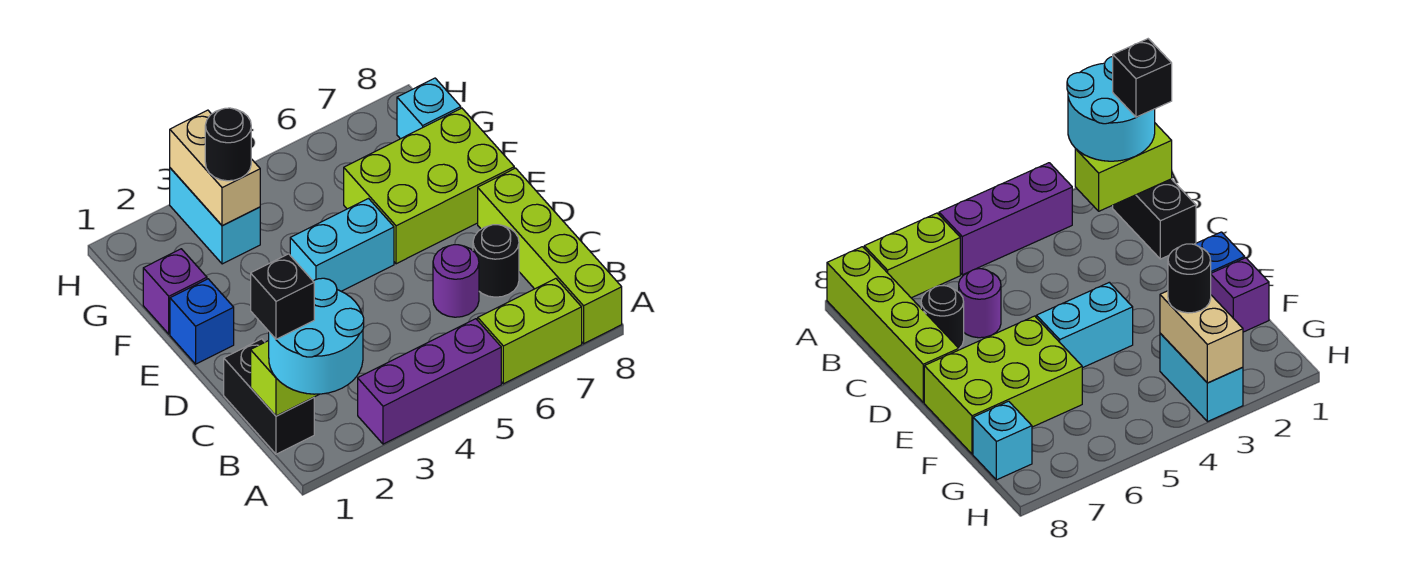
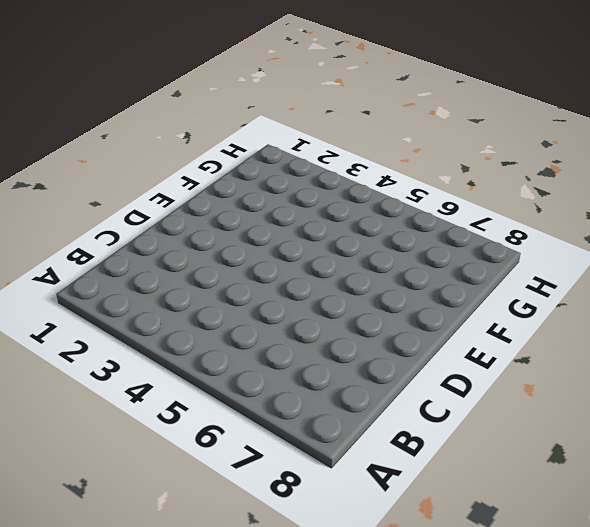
none -> purple 1x3 brick [358,319,501,444]
none -> lime 1x2 brick [478,279,582,384]
none -> lime 1x4 brick [478,168,622,344]

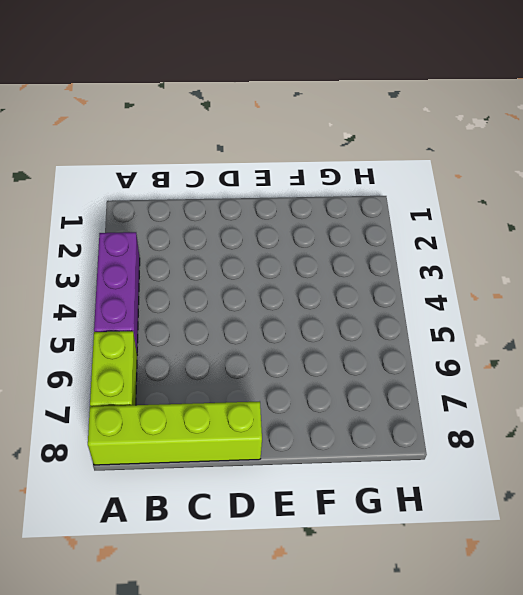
none -> black 1x2 brick [224,339,314,454]
none -> purple 1x1 round brick [433,245,479,317]
none -> black 1x1 round brick [473,225,519,297]

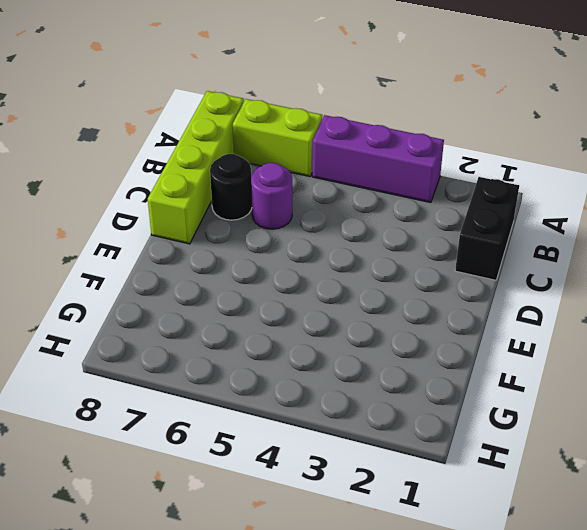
none -> blue 1x1 brick [170,279,234,364]
none -> cyan 1x2 brick [290,199,394,291]
none -> lime 2x3 brick [344,108,514,264]

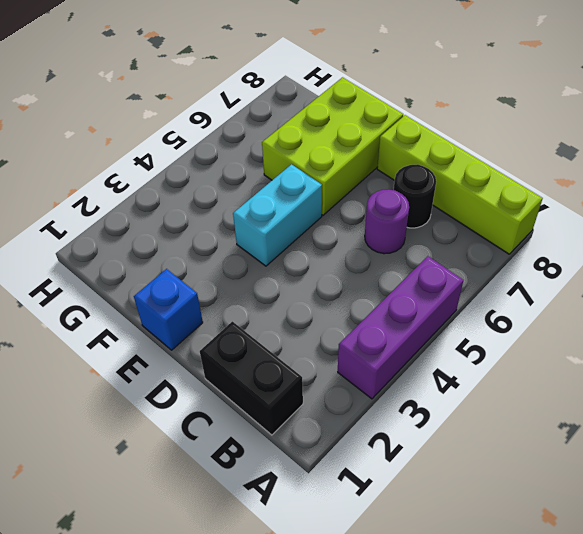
none -> lime 1x2 brick [478,279,582,384]
none -> purple 1x1 brick [143,249,207,334]
none -> cyan 1x2 brick [170,168,260,264]

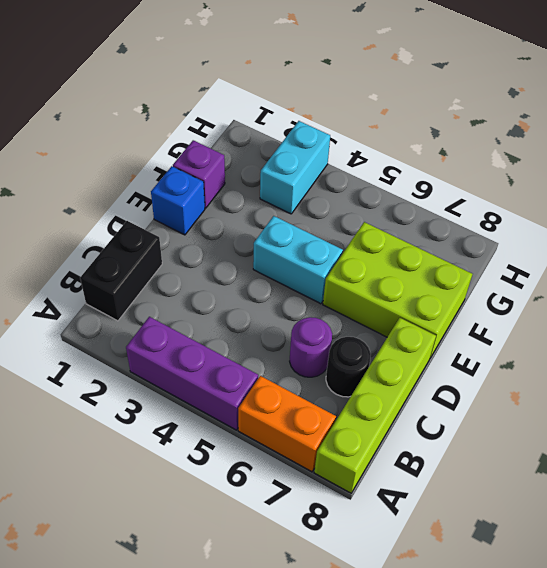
orange 1x2 brick [238,376,336,472] -> lime 1x2 brick [478,279,582,384]
none -> cyan 1x1 brick [397,78,461,139]
none -> lime 1x2 brick [251,341,319,416]
none -> tan 1x2 brick [170,110,260,226]

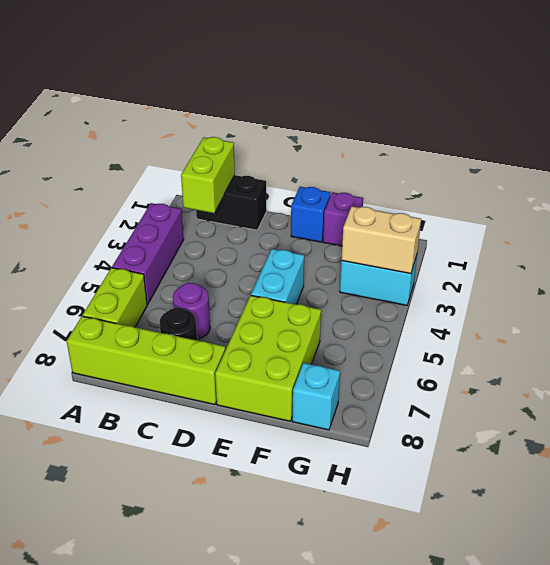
none -> cyan 2x2 round brick [269,278,364,394]
none -> black 1x1 round brick [205,108,251,181]
none -> black 1x1 brick [251,254,314,339]

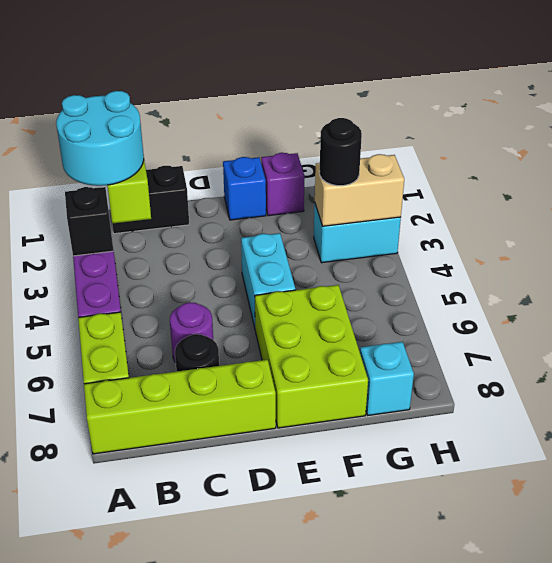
black 1x1 brick [65,187,113,256] -> black 1x1 brick moved to [251,254,314,339]

